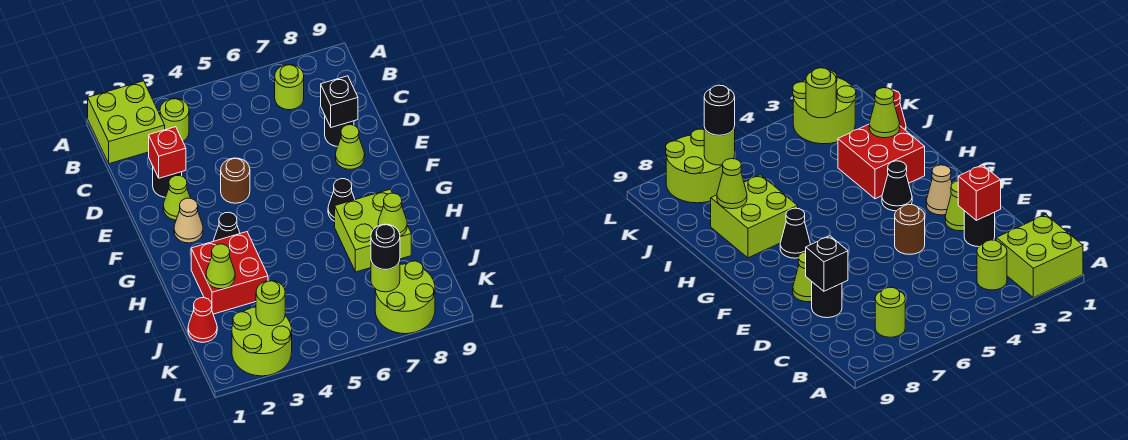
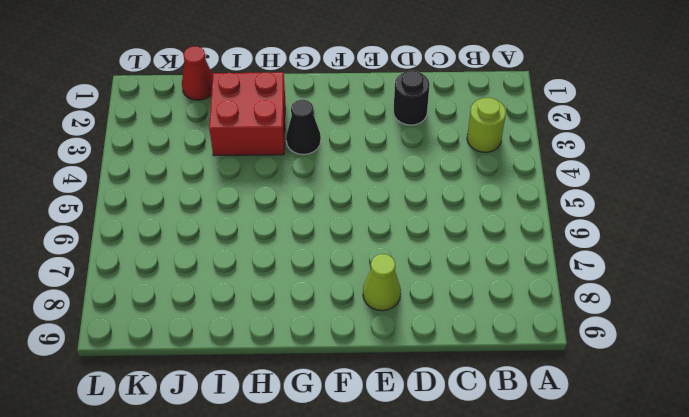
none -> lime 2x2 brick [88,81,165,164]
none -> lime 1x1 round brick [275,65,304,110]
none -> black 1x1 round brick [325,117,354,146]

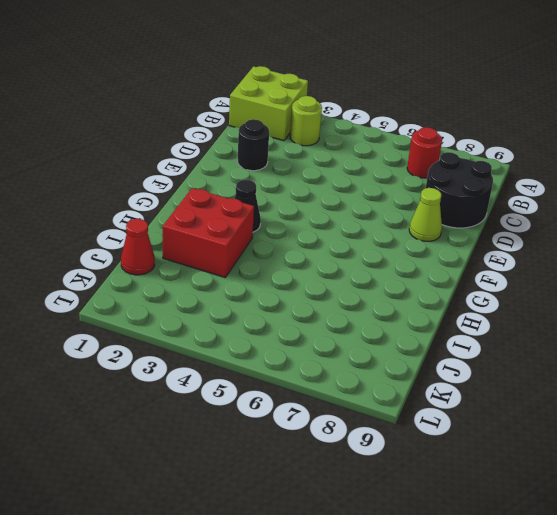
red 1x1 round brick [407,127,442,178] -> lime 1x1 round brick [275,65,304,110]
black 2x2 round brick [426,152,493,228] -> black 1x1 round brick [325,117,354,146]
none -> lime 1x1 cone [163,175,190,220]
none -> brown 1x1 round brick [221,158,250,203]
none -> tan 1x1 cone [174,198,203,243]

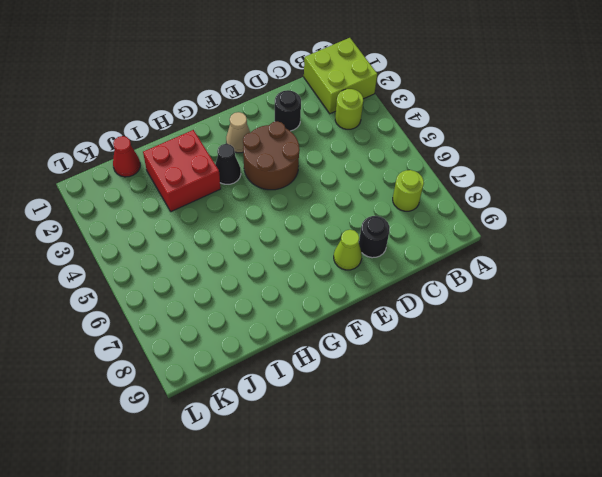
brown 2x2 round brick [243,121,300,190] -> brown 1x1 round brick [221,158,250,203]
none -> lime 1x1 cone [163,175,190,220]
none -> black 1x1 cone [328,179,355,221]
none -> lime 2x2 brick [335,189,411,272]

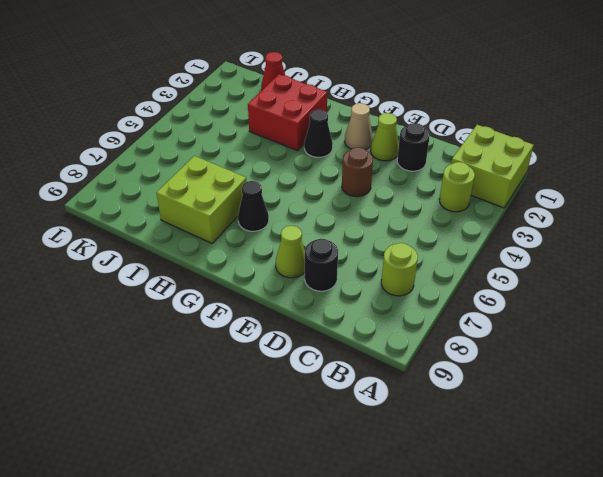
none -> lime 2x2 round brick [232,307,292,376]
none -> lime 2x2 round brick [375,261,435,334]
none -> red 1x1 brick [149,127,186,178]

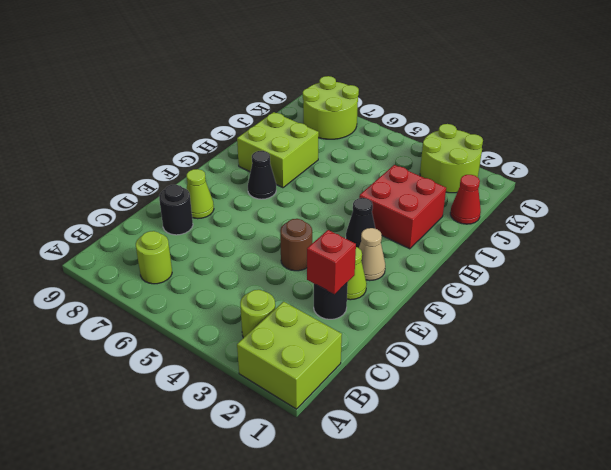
none -> black 1x1 brick [321,76,358,127]
none -> lime 1x1 cone [206,244,235,289]
none -> lime 1x1 cone [378,193,407,236]

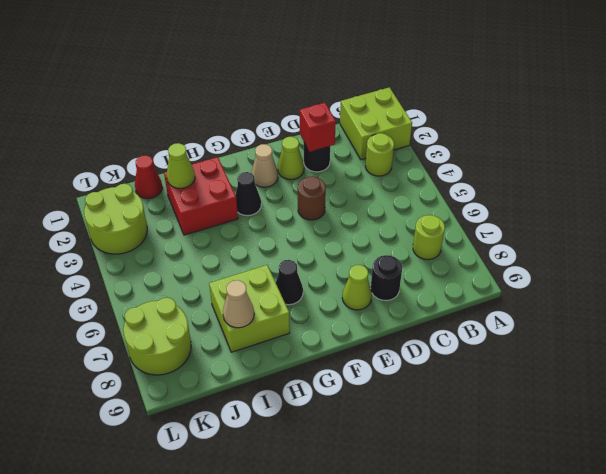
tan 1x1 cone [223,280,254,328] -> lime 1x1 cone [378,193,407,236]
none -> black 1x1 brick [321,76,358,127]
none -> lime 1x1 round brick [256,281,285,326]
none -> lime 1x1 round brick [371,261,400,292]

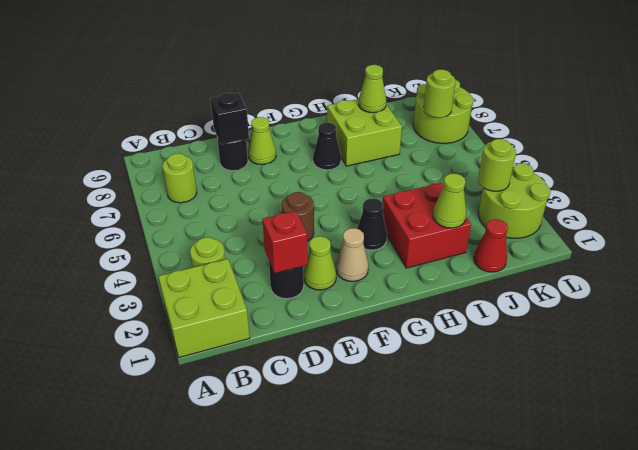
none -> black 1x1 round brick [371,224,400,270]

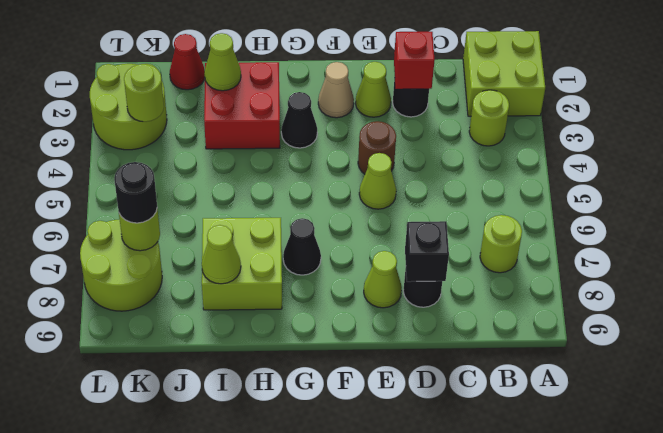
lime 1x1 cone [359,153,396,209] -> none

